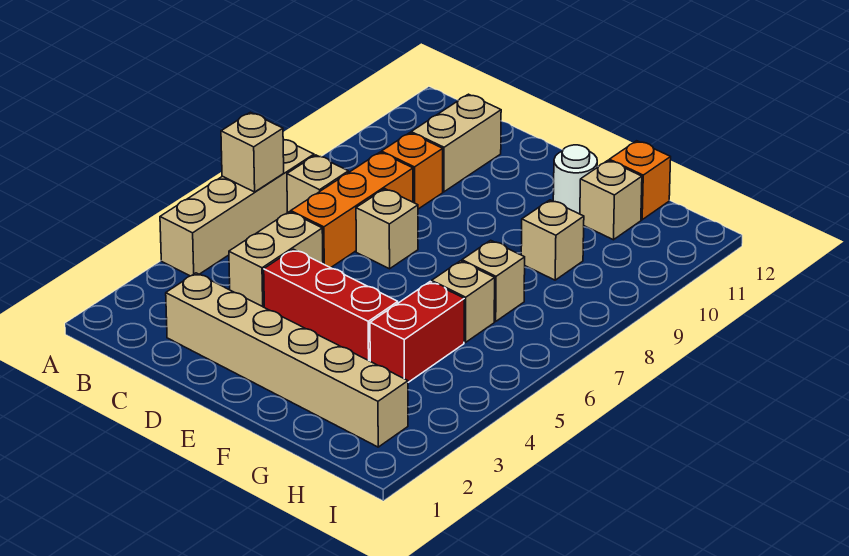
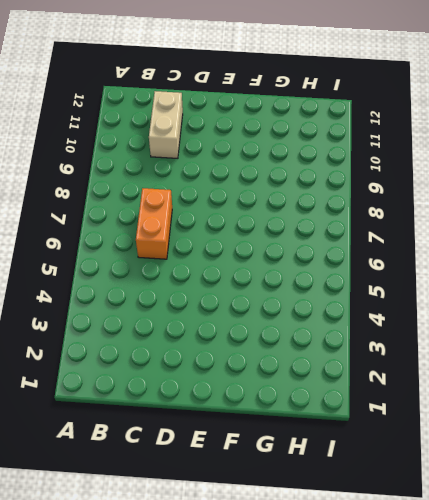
orange 1x2 brick [136,188,172,259] -> orange 1x3 brick [291,152,413,268]
none -> tan 1x4 brick [160,139,314,276]
none -> tan 1x1 brick [287,155,348,212]
none -> tan 1x6 brick [166,273,408,447]

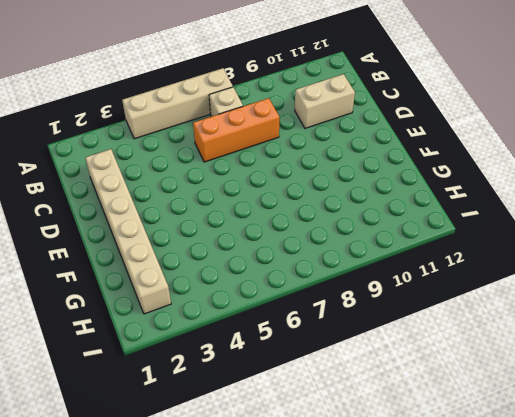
none -> tan 1x2 brick [229,212,323,307]
none -> orange 1x1 brick [382,133,443,209]
none -> red 1x3 brick [264,249,398,361]

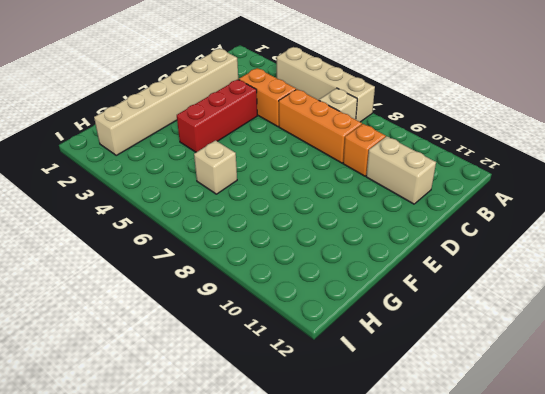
orange 1x2 brick [239,68,296,127] -> tan 1x2 brick [229,212,323,307]
none -> tan 1x1 brick [356,189,418,269]
none -> white 1x1 round brick [553,145,597,214]
none -> red 1x2 brick [370,282,464,382]

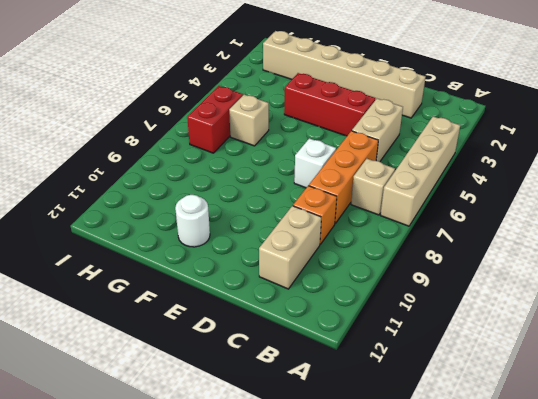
white 1x1 brick [294,138,336,188] -> tan 1x1 brick [356,189,418,269]
red 1x2 brick [187,86,243,153] -> red 1x2 brick moved to [370,282,464,382]
none -> tan 1x1 brick [462,240,525,321]
none -> tan 1x1 brick [521,200,584,280]
none -> tan 1x1 brick [580,160,642,240]

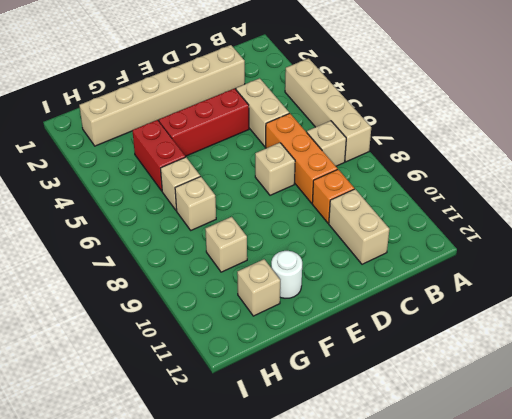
none -> orange 1x1 brick [609,141,671,220]
none -> tan 1x1 brick [221,112,284,192]

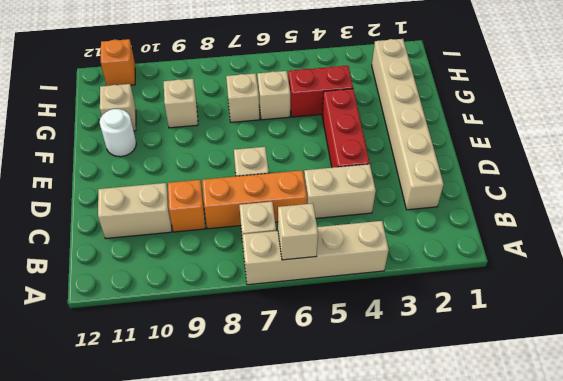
orange 1x1 brick [101,39,135,86] -> orange 1x1 brick moved to [609,141,671,220]

